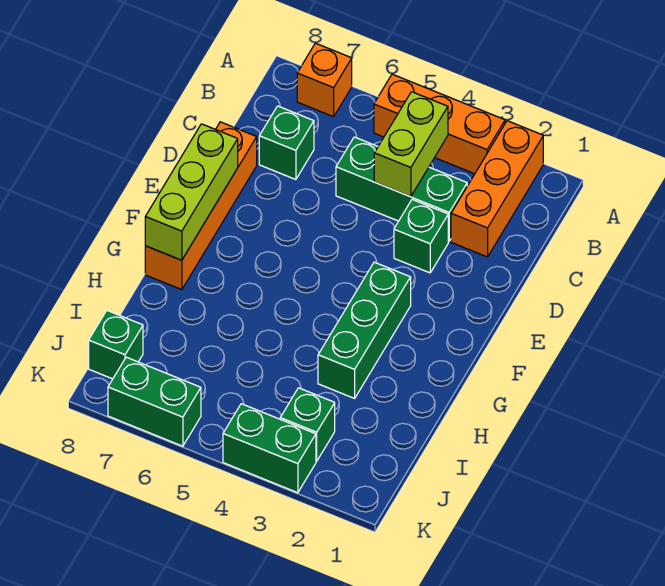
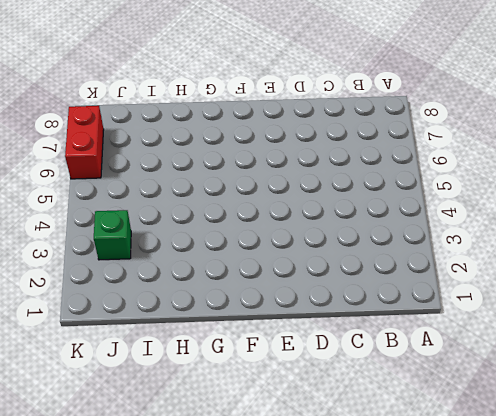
red 1x2 brick [65,106,104,179] -> green 1x2 brick [108,357,201,446]
none -> orange 1x3 brick [451,121,543,257]
none -> orange 1x3 brick [374,74,505,174]
none -> orange 1x1 brick [297,43,352,117]

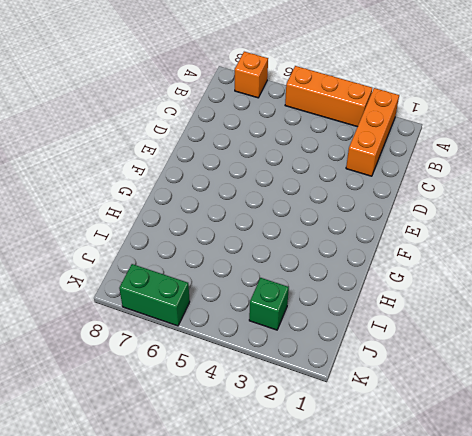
none -> green 1x3 brick [336,137,467,241]
none -> green 1x1 brick [259,106,314,180]
none -> green 1x1 brick [394,200,448,273]

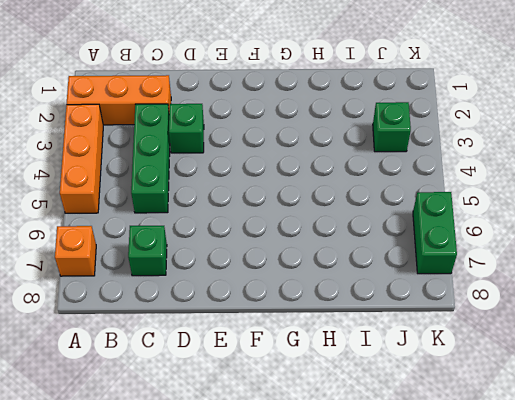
none -> orange 1x4 brick [145,122,257,290]
none -> green 1x3 brick [318,262,411,398]
none -> green 1x1 brick [89,311,143,379]

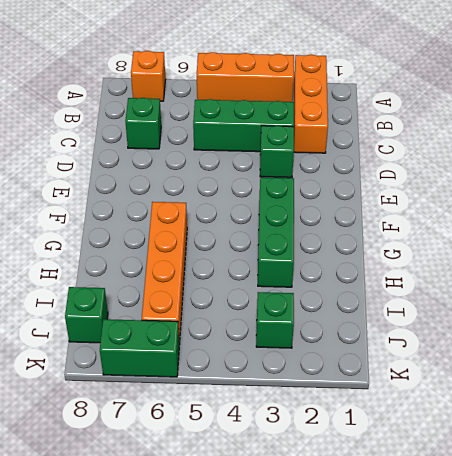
orange 1x4 brick [142,202,187,344] -> orange 1x4 brick moved to [145,122,257,290]
none -> green 1x2 brick [223,404,316,493]
none -> lime 1x2 brick [374,92,448,197]
none -> lime 1x3 brick [145,124,238,260]

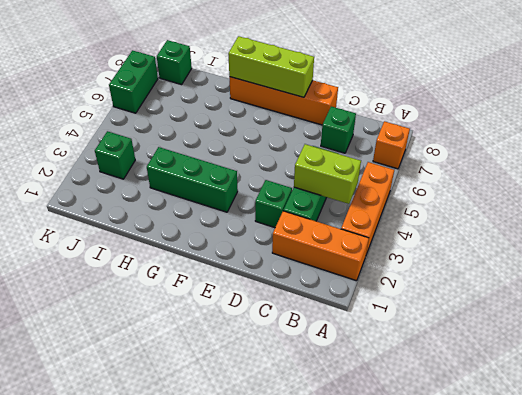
none -> green 1x2 brick [223,404,316,493]

